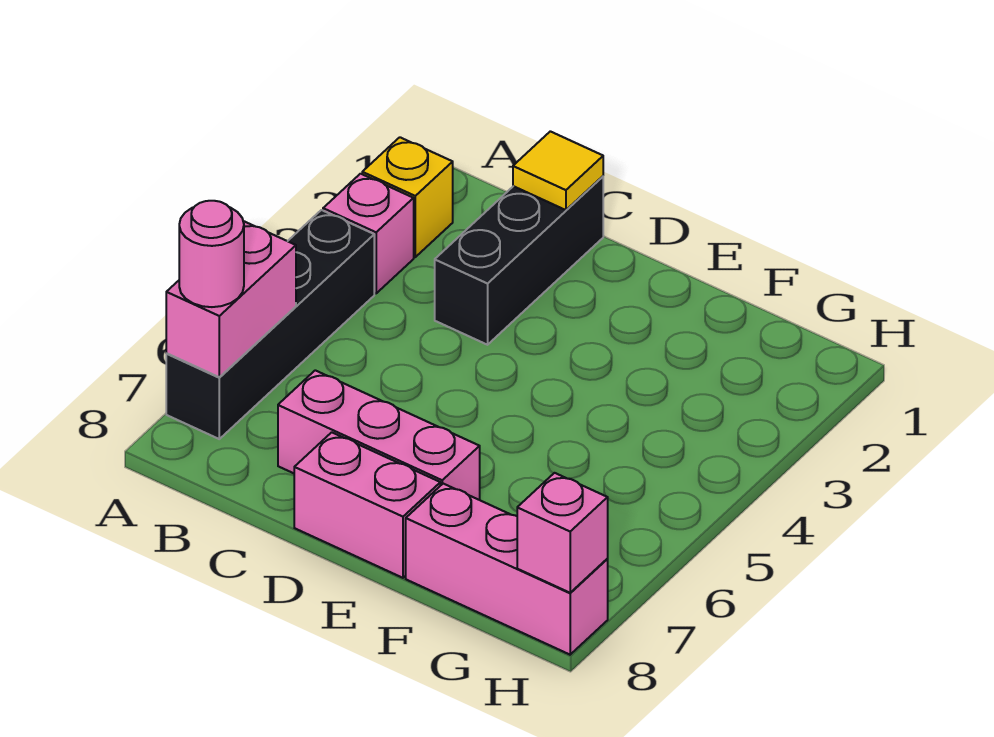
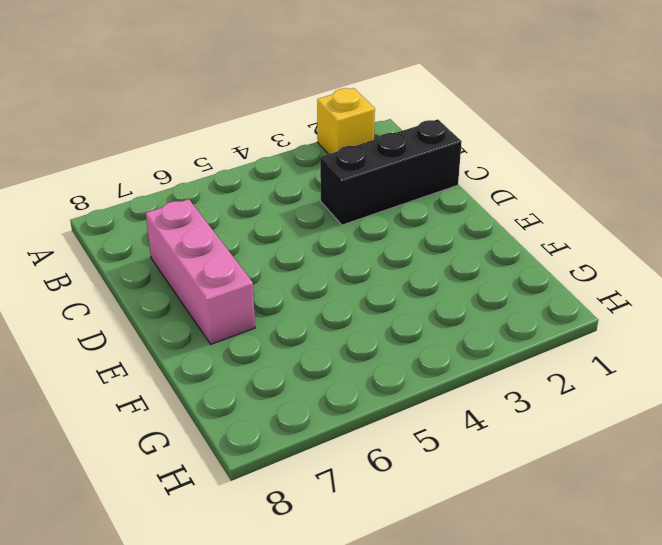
none -> pink 1x1 brick [323,174,414,293]
none -> black 1x4 brick [166,210,374,439]

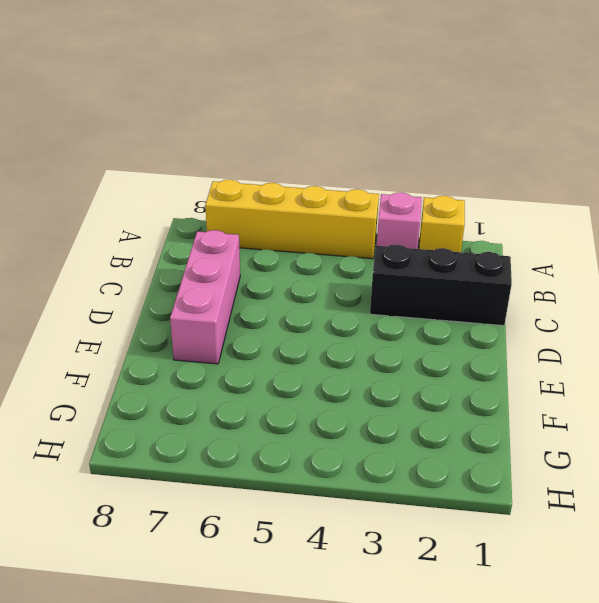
yellow 1x4 brick [205,180,379,259] -> black 1x4 brick [166,210,374,439]
none -> pink 1x2 brick [294,432,440,578]
none -> pink 1x3 brick [406,484,608,655]

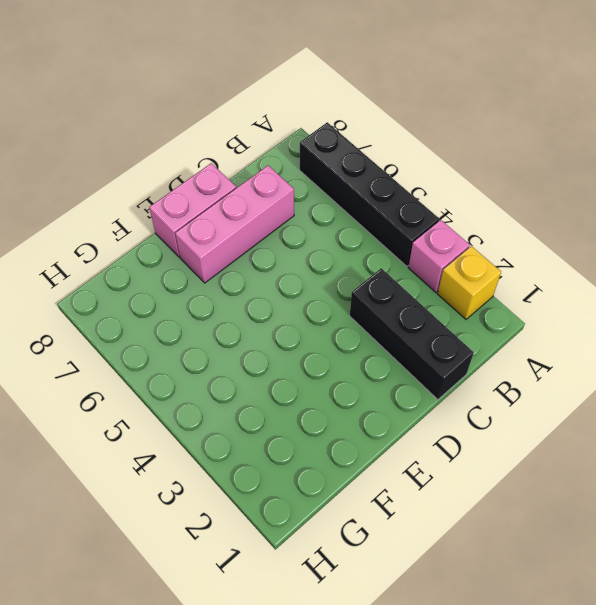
none -> pink 1x3 brick [406,484,608,655]
none -> pink 1x2 brick [166,221,296,377]

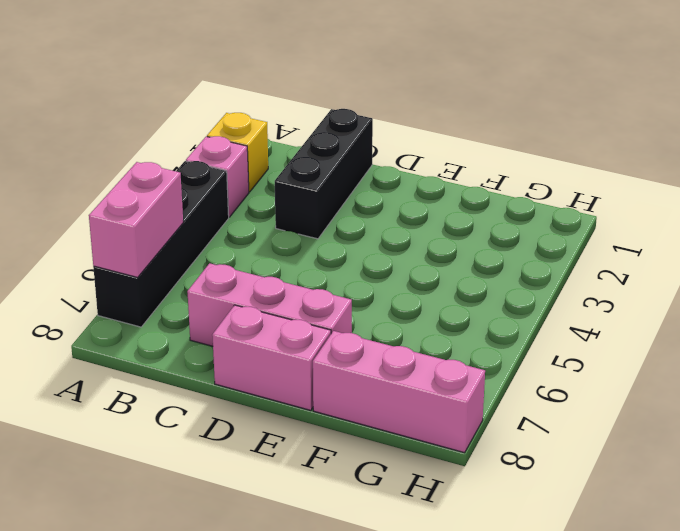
none -> yellow 1x1 tile [513,131,603,210]
none -> pink 1x1 brick [517,473,608,593]

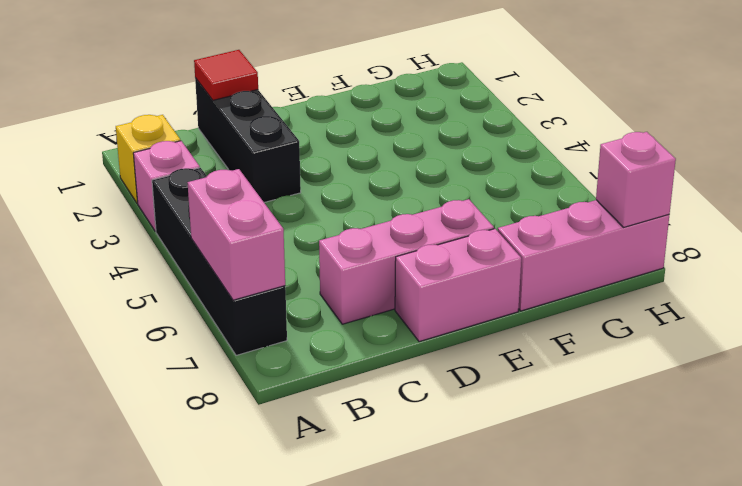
red 1x1 tile [194,50,258,100] -> yellow 1x1 tile [513,131,603,210]
none -> pink 1x1 round brick [179,201,244,307]

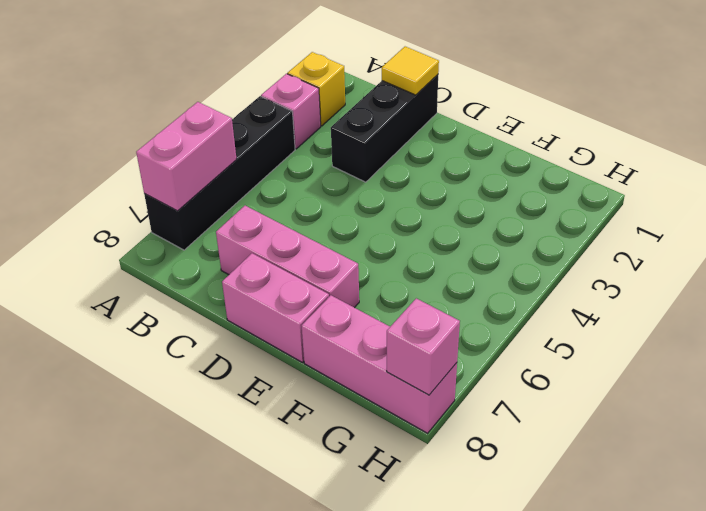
none -> pink 1x1 round brick [179,201,244,307]

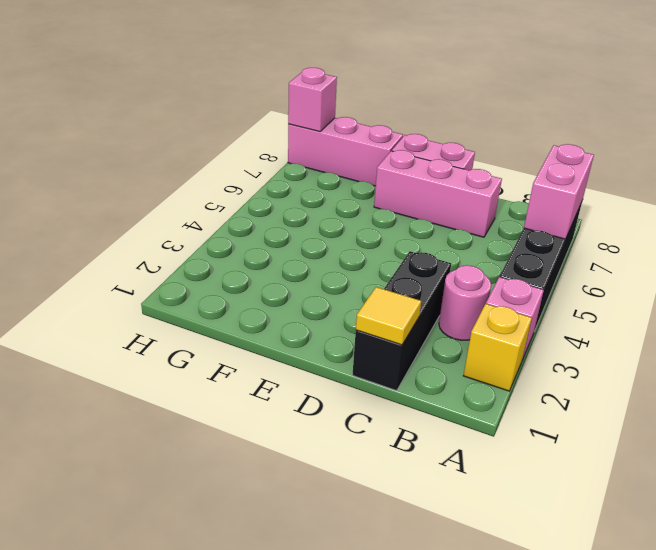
pink 1x1 round brick [439,265,491,340] -> pink 1x1 round brick moved to [179,201,244,307]

